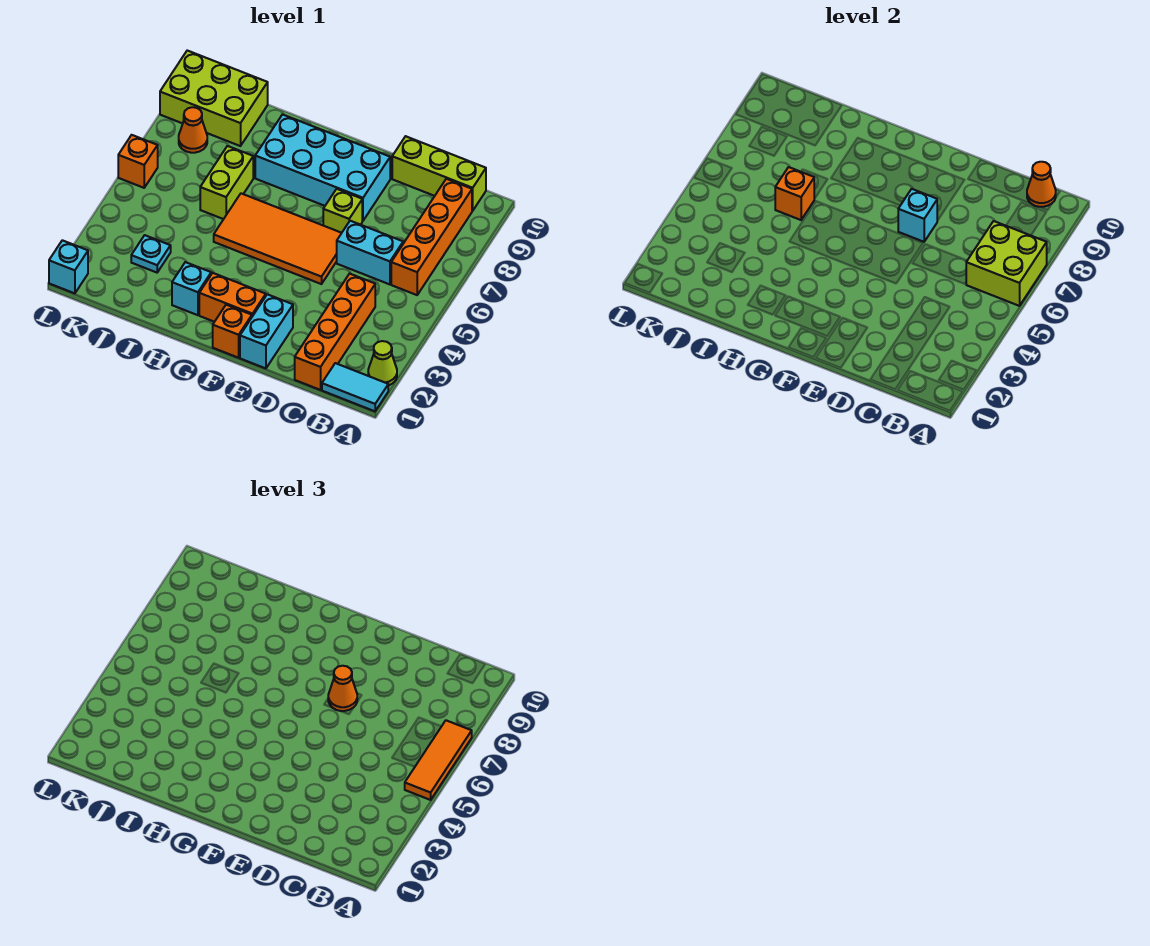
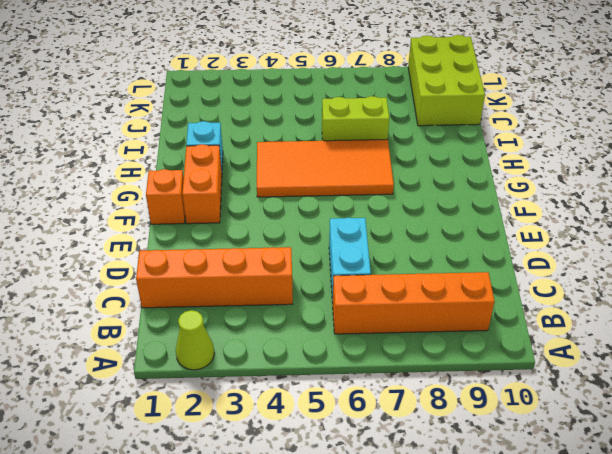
orange 2x4 tile [257,139,394,197] -> orange 2x4 tile turned to [214,193,341,284]
none -> cyan 1x2 tile [322,363,388,411]
none -> lime 1x3 brick [392,136,486,211]
none -> cyan 1x2 brick [240,294,293,368]

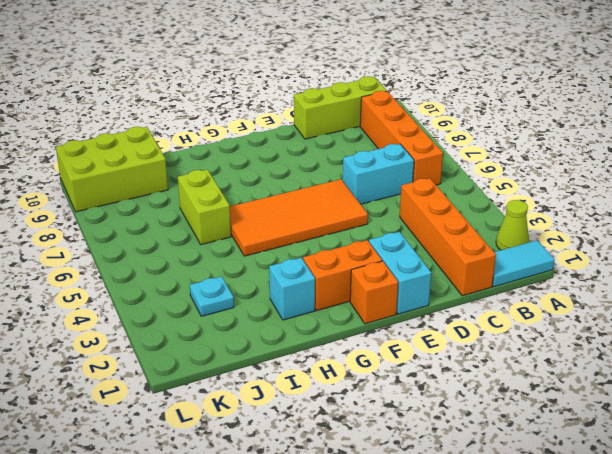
none -> lime 1x1 brick [323,189,362,233]
none -> cyan 2x4 brick [255,115,390,221]
none -> orange 1x1 cone [179,107,207,153]

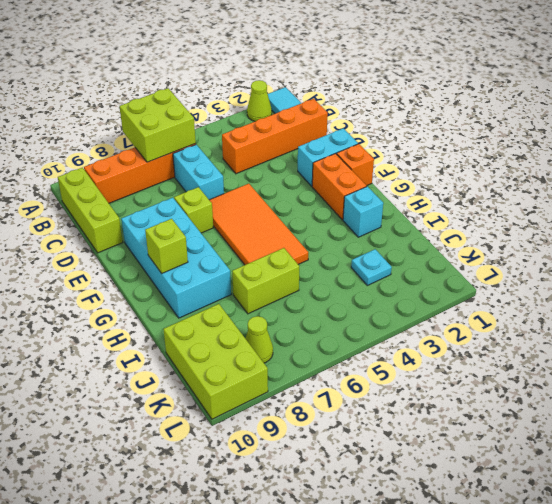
lime 1x1 brick [145,219,188,273] -> none
lime 1x1 cone [245,316,273,363] -> orange 1x1 cone [179,107,207,153]
none -> cyan 1x1 brick [49,240,88,293]
none -> orange 1x1 brick [118,135,158,188]
none -> orange 1x1 cone [1027,162,1056,207]

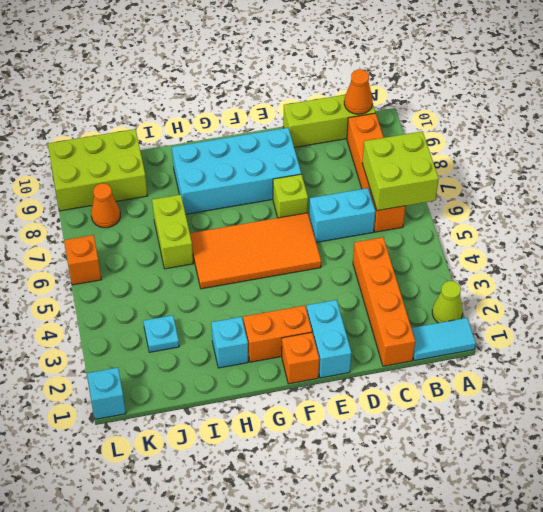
none -> cyan 1x1 brick [898,189,937,242]
none -> orange 1x1 brick [775,167,814,220]
none -> orange 1x3 tile [405,720,472,800]

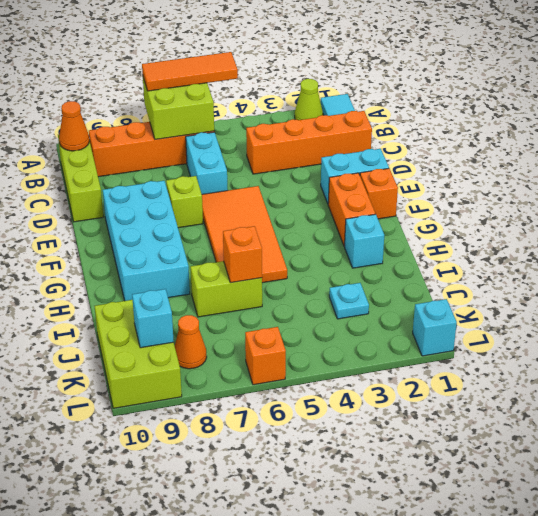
cyan 1x1 brick [132,289,174,348] -> cyan 1x1 brick moved to [898,189,937,242]
none -> orange 1x1 cone [328,666,357,711]

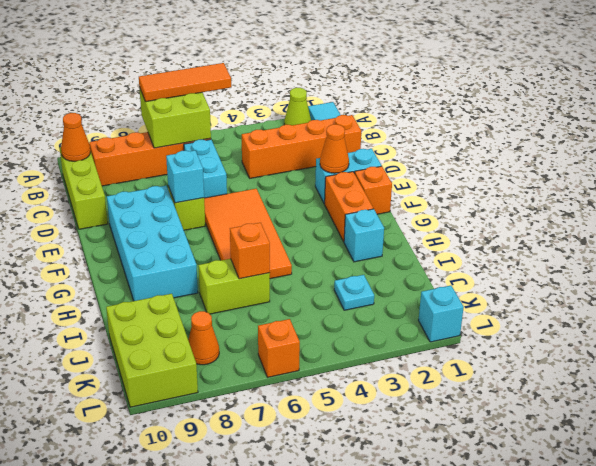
orange 1x1 cone [320,124,349,173] -> orange 1x1 cone moved to [328,666,357,711]

